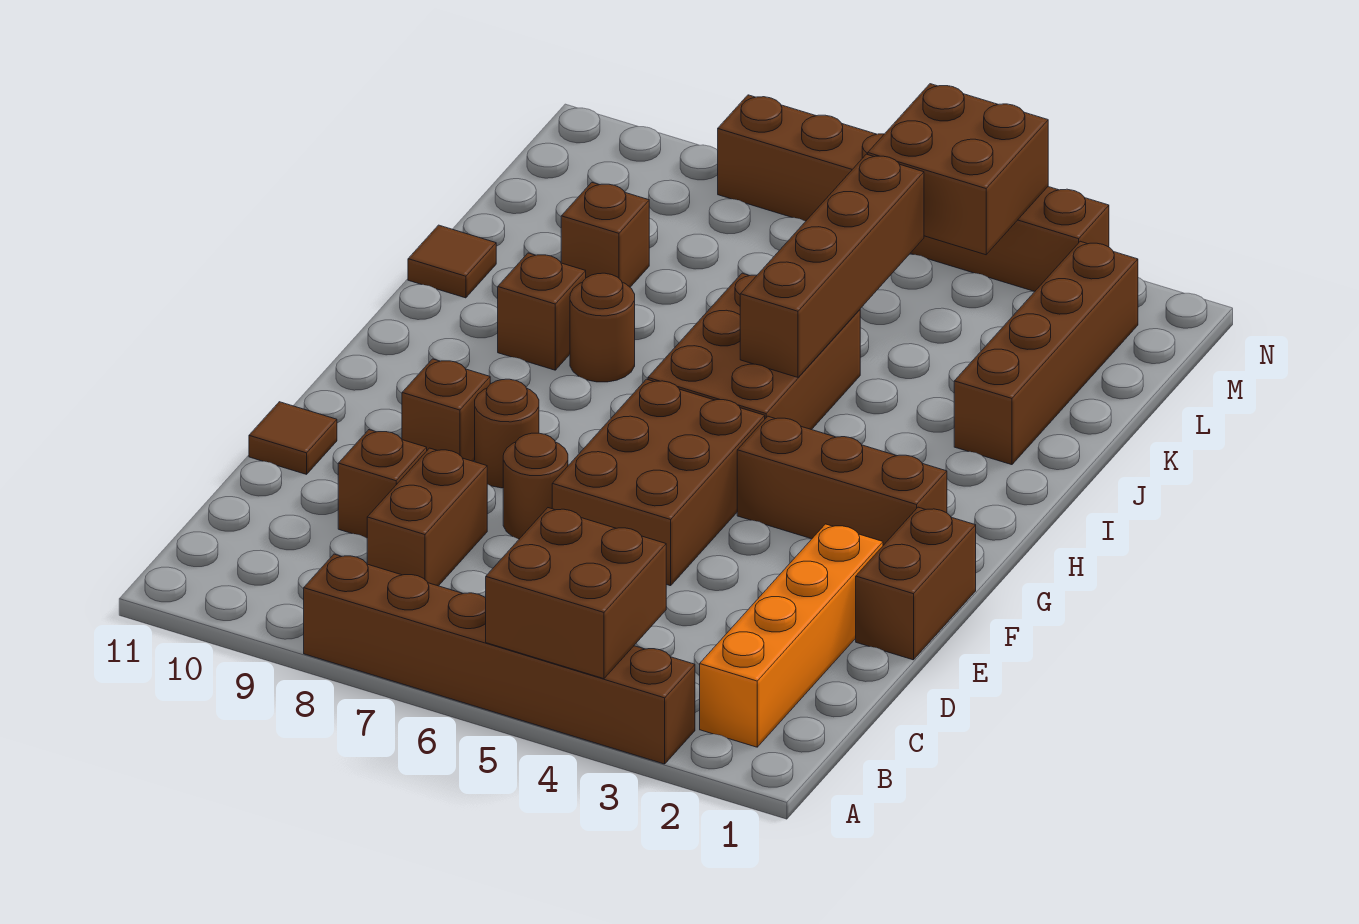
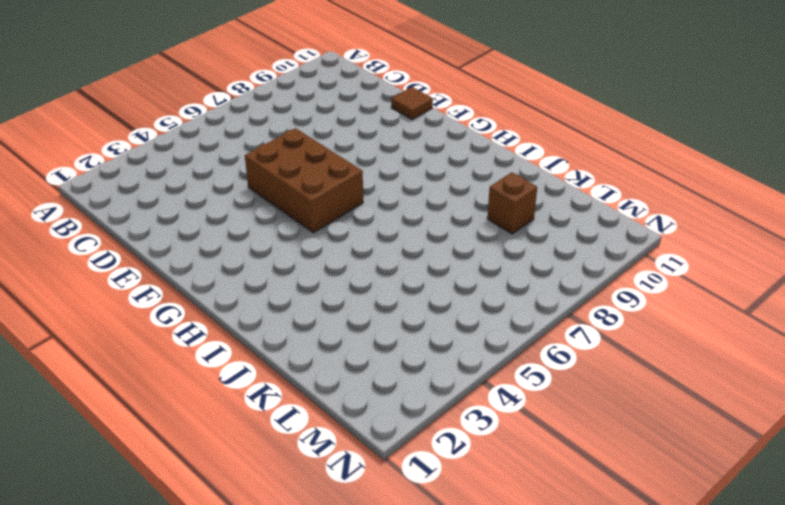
none -> brown 1x6 brick [304,554,695,764]
none -> orange 1x4 brick [700,524,883,747]
none -> brown 1x2 brick [367,448,487,586]

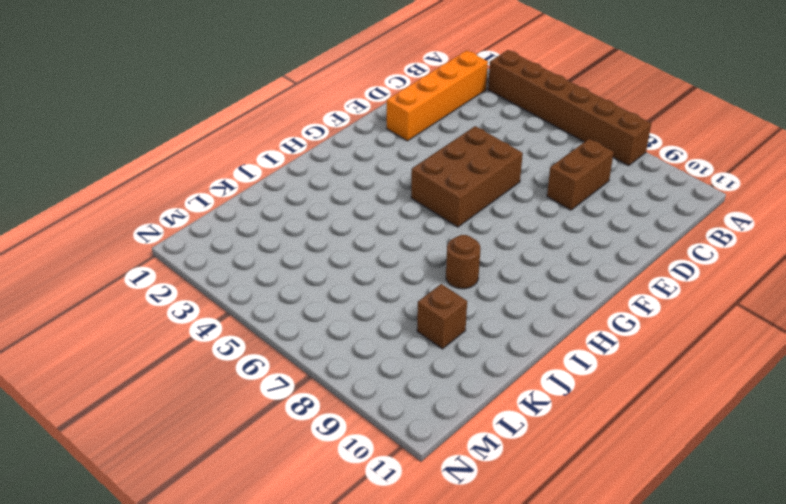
none -> brown 1x1 brick [338,430,427,538]
none -> brown 1x2 brick [856,507,976,660]
none -> brown 1x1 round brick [503,433,568,539]

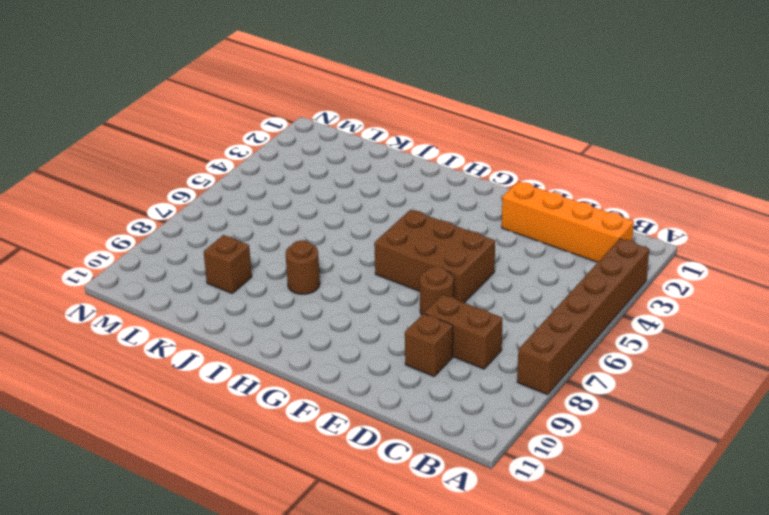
none -> brown 1x2 brick [856,507,976,660]
none -> brown 1x1 tile [249,402,337,474]
none -> brown 1x1 round brick [475,379,539,488]

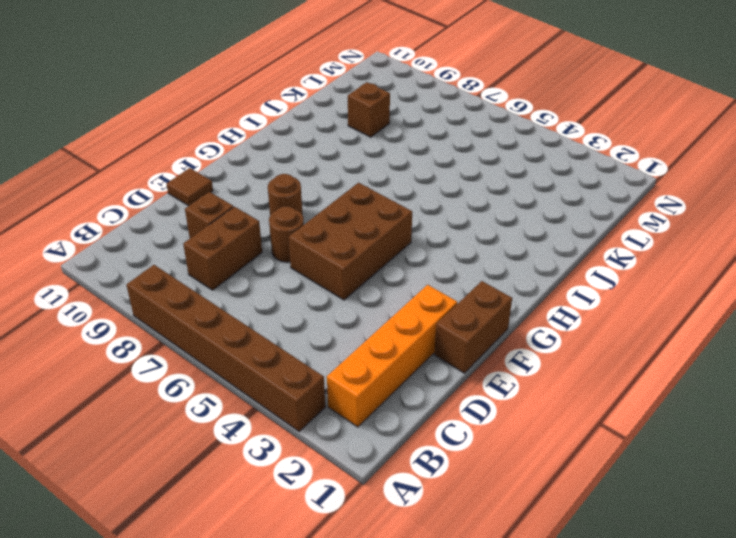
none -> brown 1x1 brick [402,359,490,461]
none -> brown 1x3 brick [737,416,947,545]
none -> brown 2x3 brick [648,273,860,430]

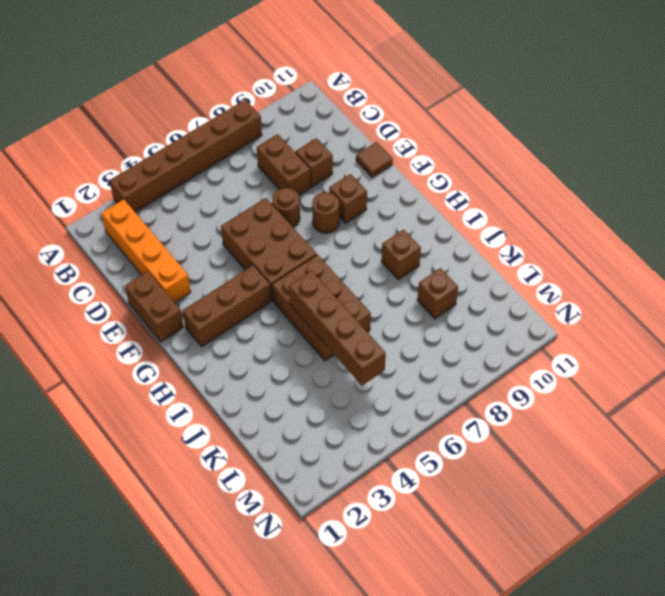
none -> brown 1x1 round brick [570,273,635,382]
none -> brown 1x4 brick [954,241,1138,465]
none -> brown 1x1 tile [408,225,496,298]

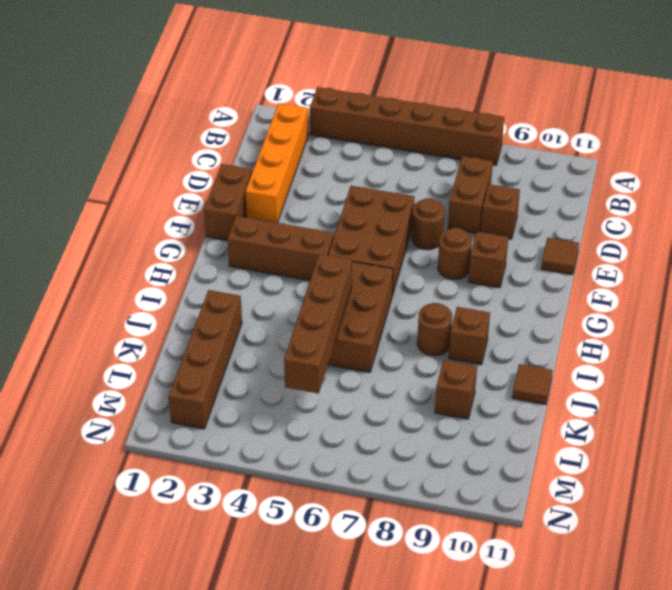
none -> brown 1x6 brick [718,95,1109,292]
none -> brown 2x2 brick [486,508,666,679]
none -> brown 2x2 brick [868,84,1048,255]

